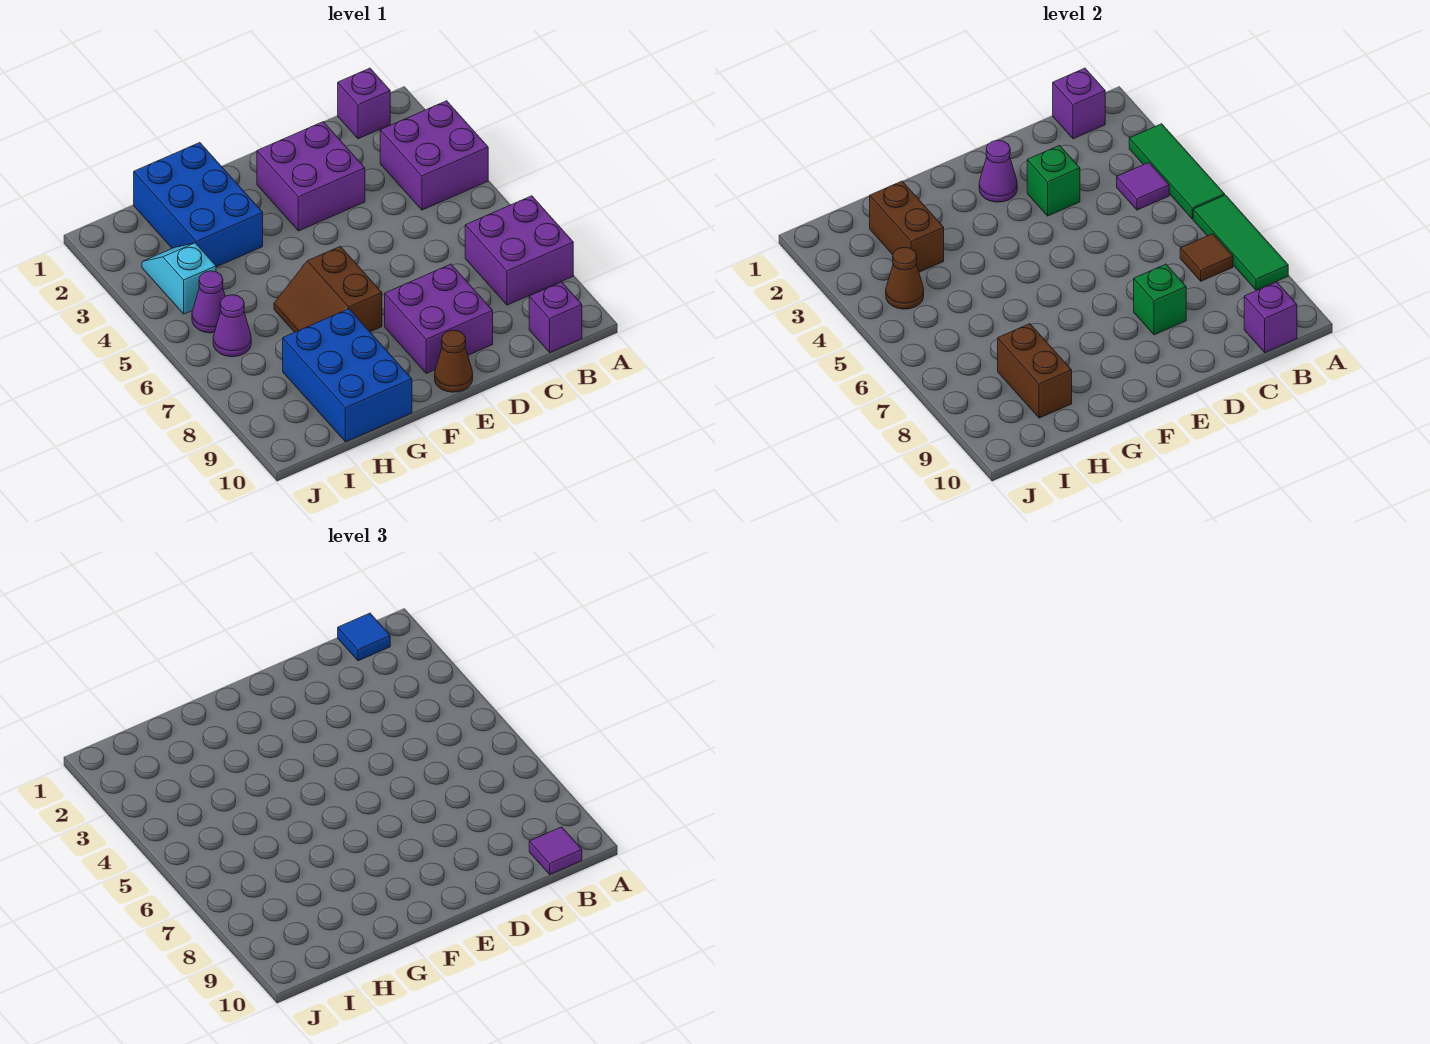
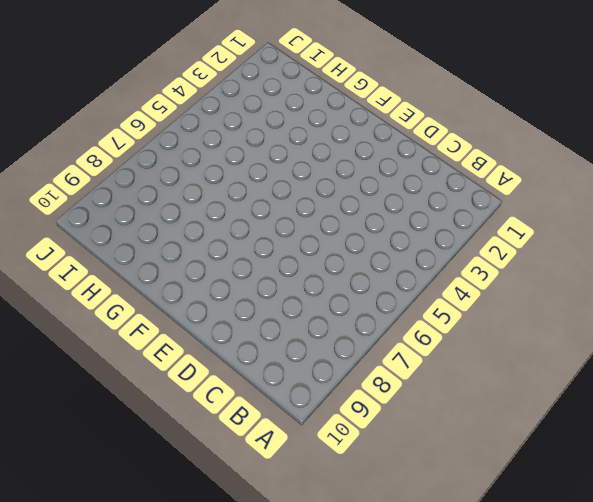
none -> purple 2x2 brick [380,101,488,210]
none -> purple 2x2 brick [465,196,573,305]
none -> purple 1x1 brick [338,68,390,139]

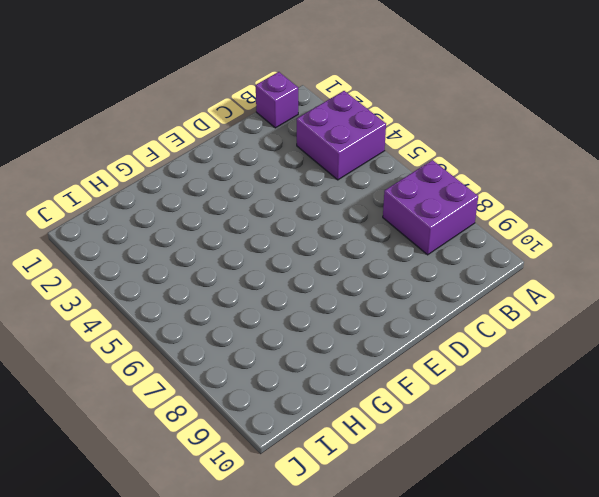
none -> purple 1x1 brick [529,282,582,352]
none -> purple 2x2 brick [257,122,365,231]
none -> purple 2x2 brick [385,264,493,373]

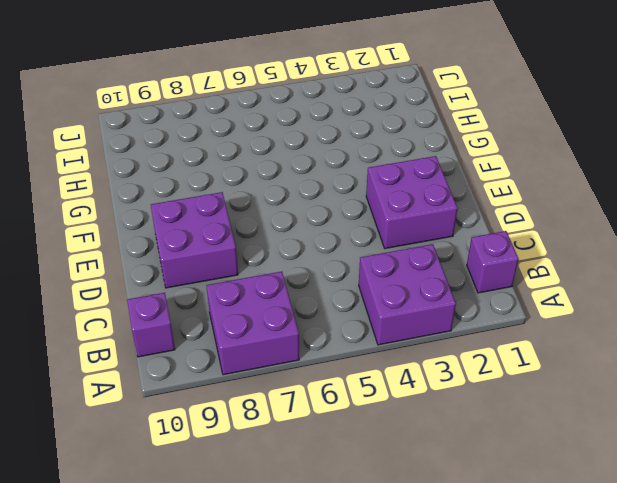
none -> brown 1x1 cone [435,330,473,392]
none -> brown 2x2 slope [274,246,382,332]
none -> blue 2x3 brick [134,143,263,267]

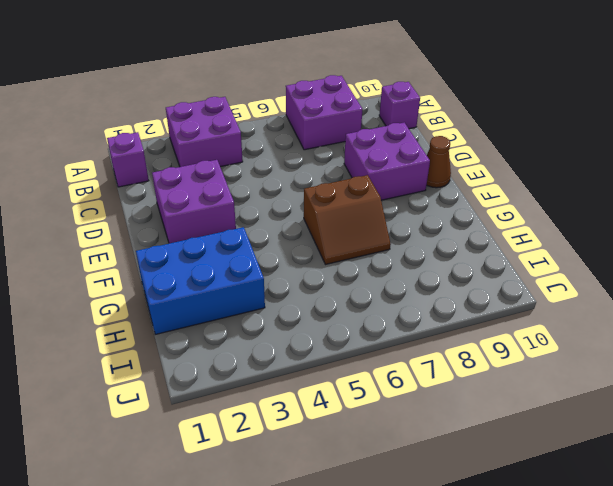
none -> blue 2x3 brick [283,309,412,442]
none -> cyan 1x2 slope [142,243,216,314]
none -> purple 1x1 cone [192,271,225,333]

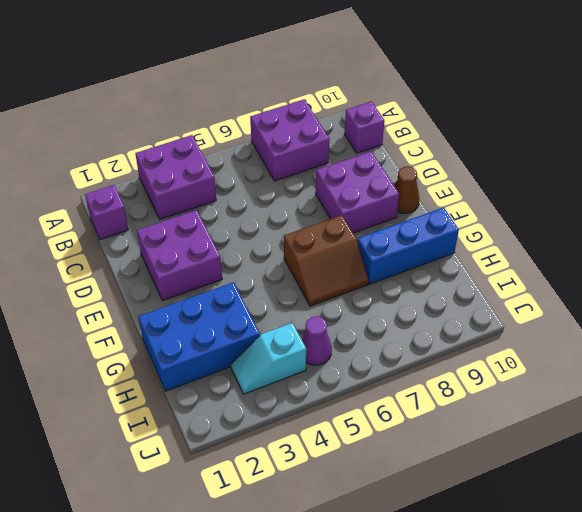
blue 1x3 brick [357,207,459,284] -> blue 2x3 brick [283,309,412,442]
none -> purple 1x1 cone [213,295,251,357]
none -> green 1x3 tile [1129,124,1225,219]
none -> green 1x3 tile [1193,195,1288,290]

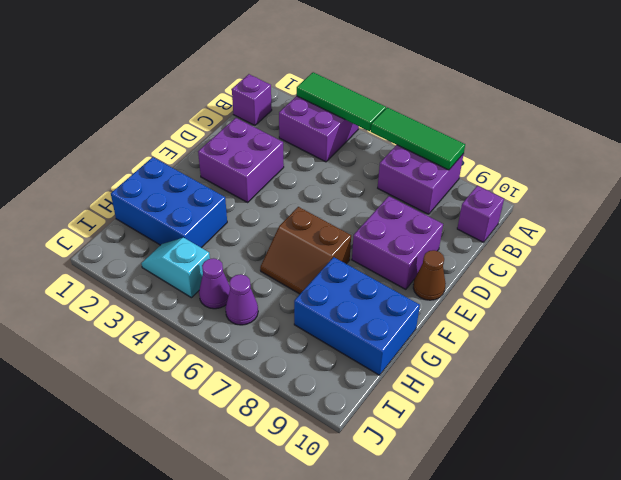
none -> purple 1x1 brick [1053,68,1105,139]
none -> purple 1x1 tile [1117,163,1169,210]
none -> brown 1x1 tile [1180,234,1233,281]

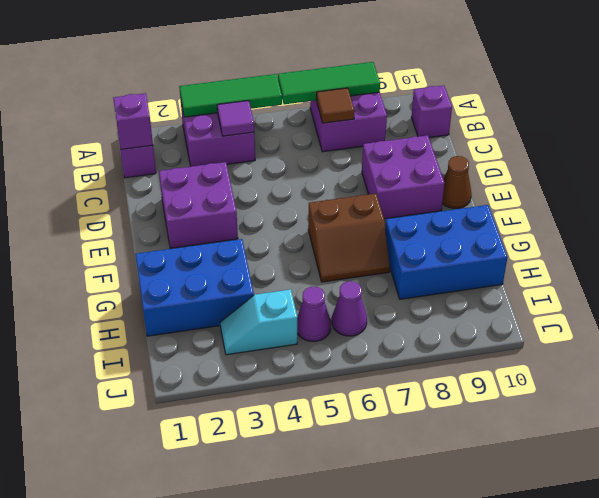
none -> purple 1x1 brick [1244,282,1297,352]
none -> green 1x1 brick [1027,146,1080,216]
none -> green 1x1 brick [1134,264,1186,335]

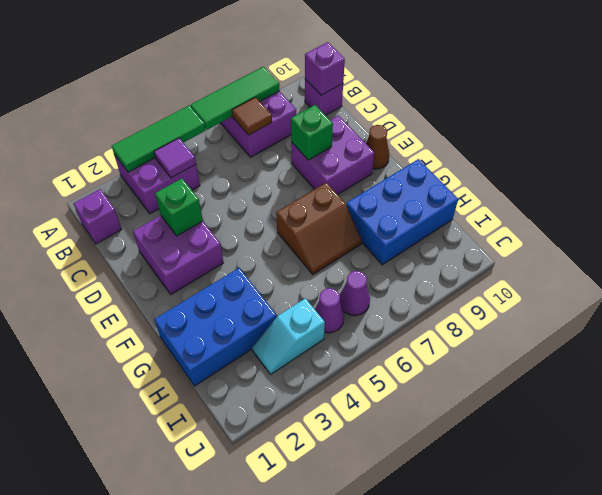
none -> purple 1x1 brick [1053,68,1105,139]
none -> purple 1x1 cone [979,140,1017,202]
none -> brown 1x2 brick [870,181,944,272]

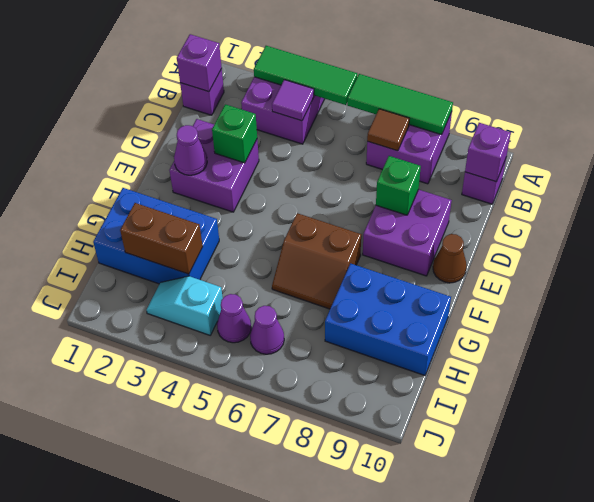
none -> brown 1x2 brick [998,324,1072,418]
none -> brown 1x1 cone [886,247,924,309]
none -> blue 1x1 tile [338,613,390,661]

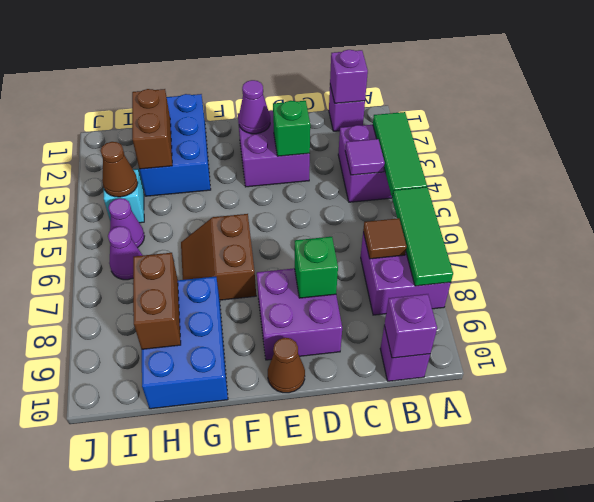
none -> blue 1x1 tile [338,613,390,661]
none -> purple 1x1 tile [529,827,582,874]

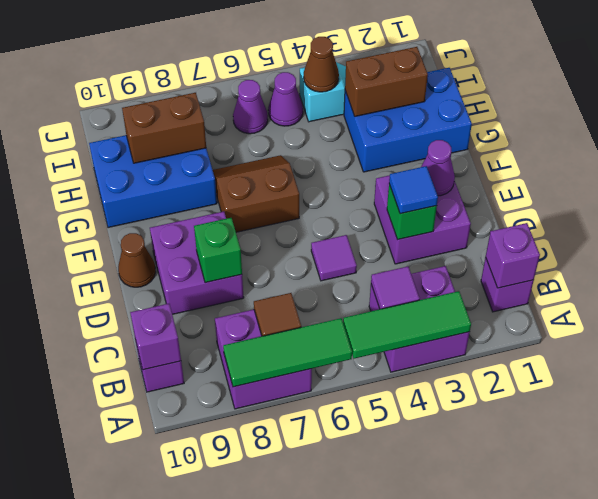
blue 1x1 tile [389,166,438,214] -> blue 1x1 tile moved to [338,613,390,661]
purple 1x1 tile [311,235,357,281] -> purple 1x1 tile moved to [529,827,582,874]

